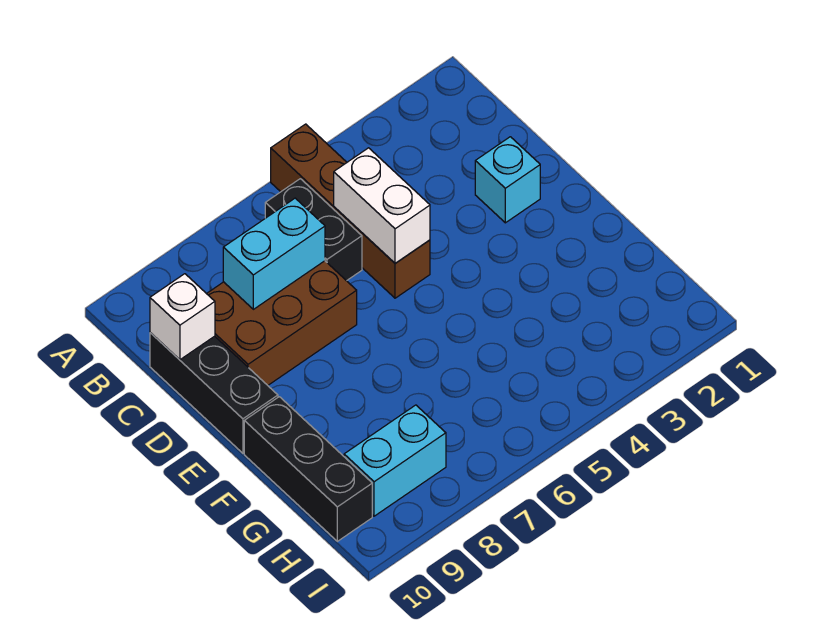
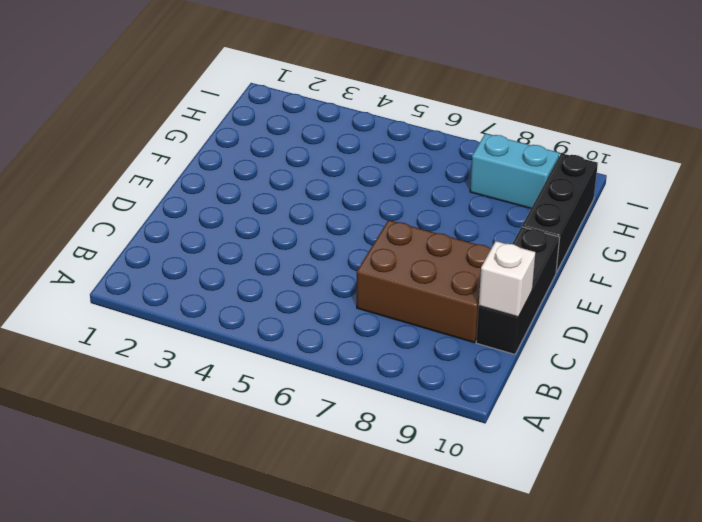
none -> brown 1x4 brick [271,124,430,298]
none -> black 1x2 brick [265,179,362,281]

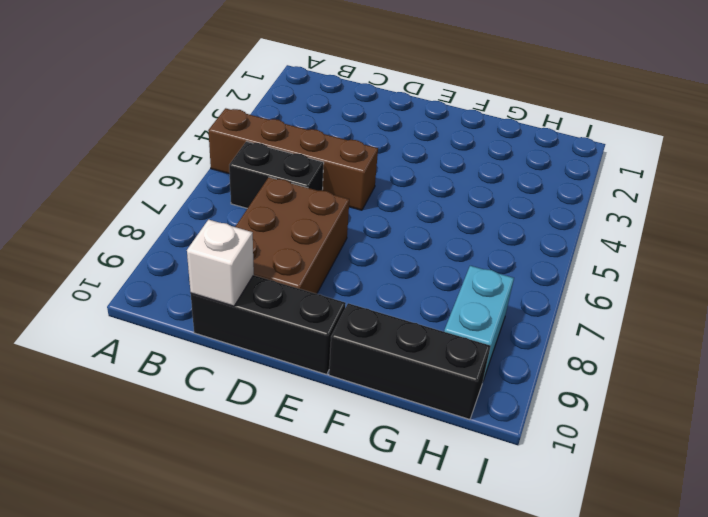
none -> cyan 1x1 brick [475,137,540,223]
none -> white 1x2 brick [334,148,430,263]

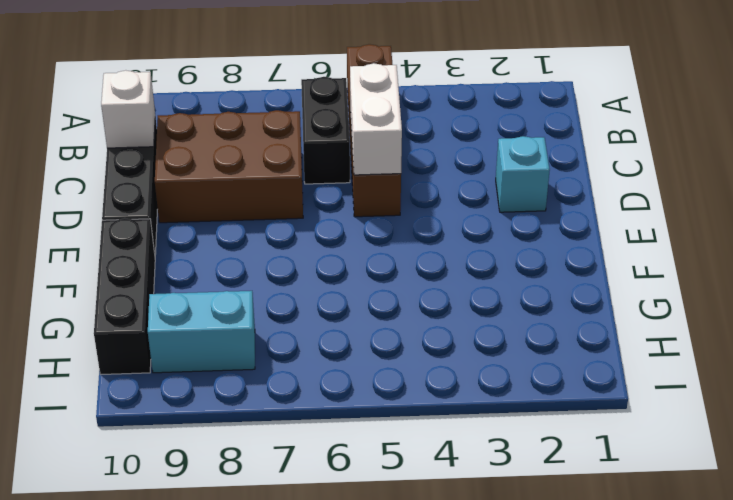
none -> cyan 1x2 brick [223,198,325,309]

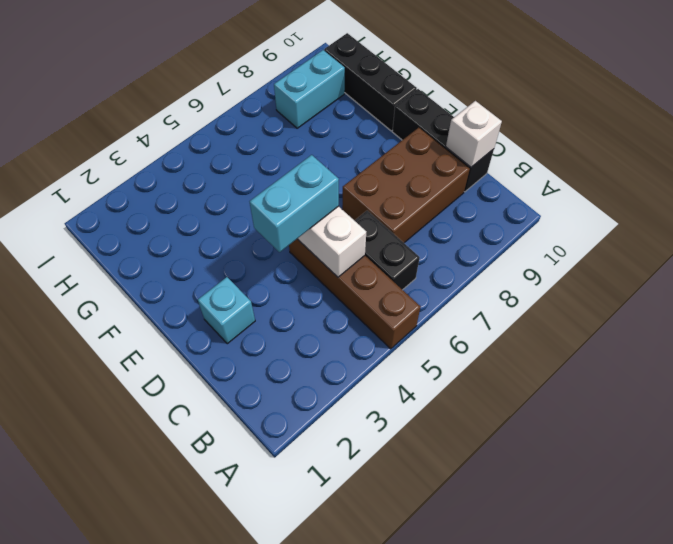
cyan 1x2 brick [250,155,339,252] -> cyan 1x2 brick moved to [223,198,325,309]

